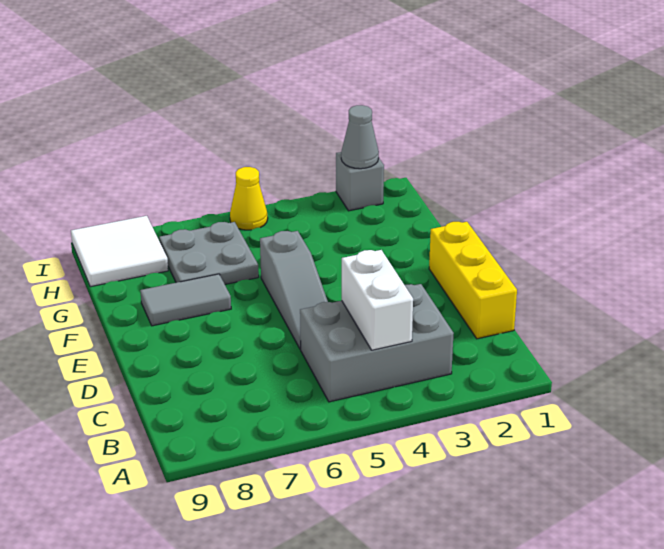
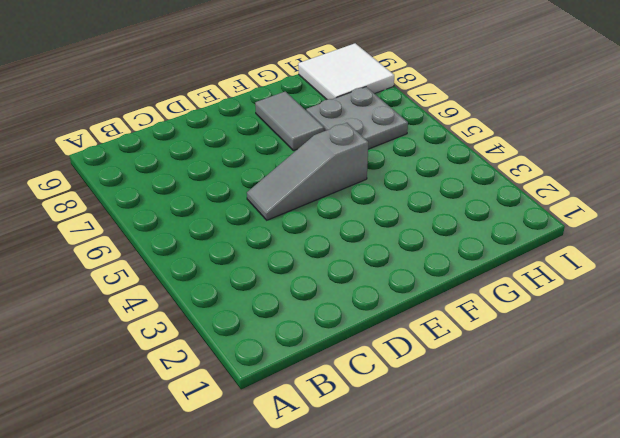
none -> grey 2x3 brick [300,284,454,402]
none -> yellow 1x3 brick [429,222,517,339]

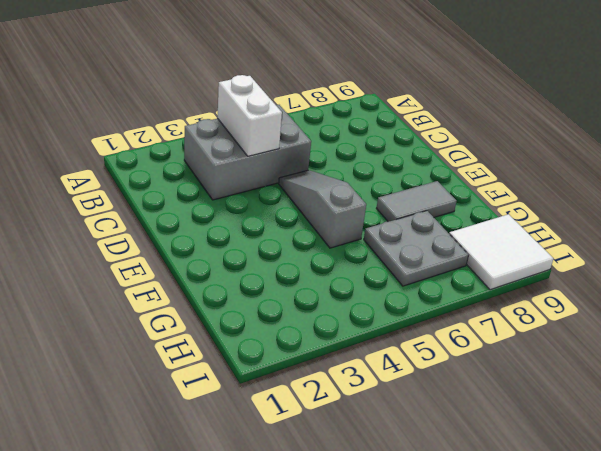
none -> yellow 1x3 brick [429,222,517,339]
none -> grey 1x1 brick [336,152,384,211]

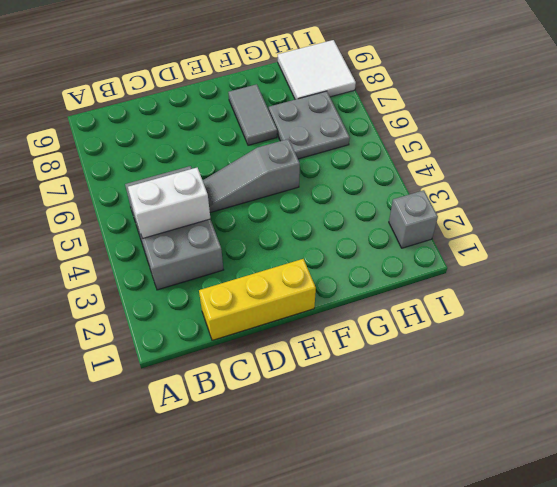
none -> yellow 1x1 cone [230,167,268,230]
none -> grey 1x1 cone [341,105,379,169]

